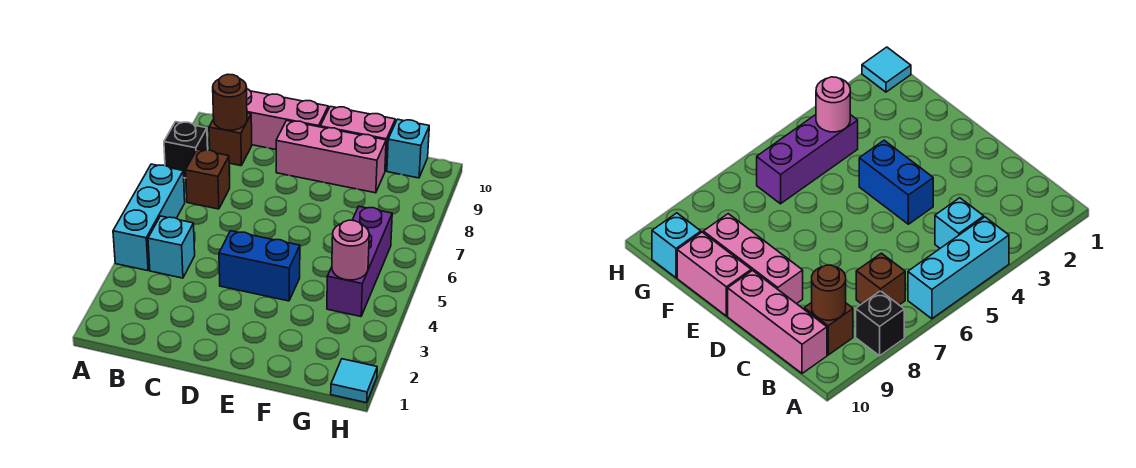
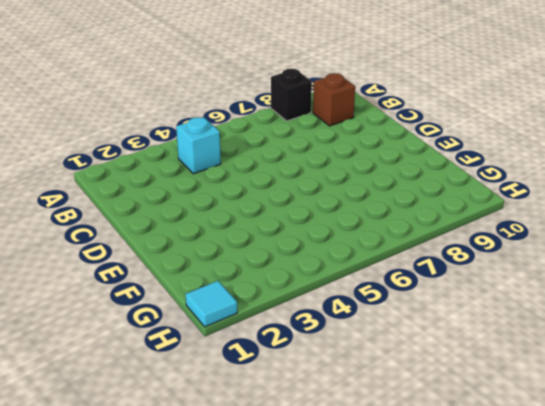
none -> cyan 1x3 brick [113,164,185,271]
none -> brown 1x1 brick [186,149,230,209]
none -> pink 1x3 brick [247,89,328,150]

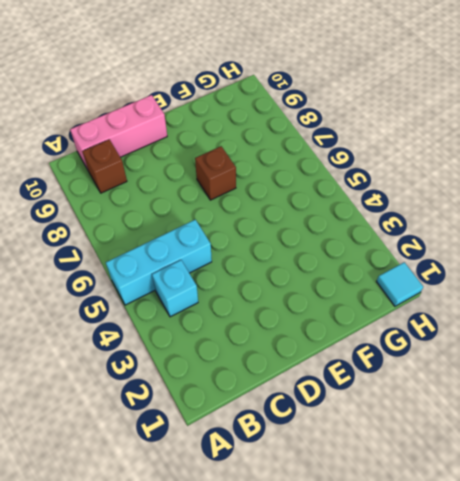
cyan 1x3 brick [106,220,212,305] -> cyan 1x3 brick turned to [113,164,185,271]
brown 1x1 brick [195,146,236,200] -> brown 1x1 brick moved to [186,149,230,209]
none -> black 1x1 brick [164,122,208,178]
none -> blue 1x2 brick [219,231,300,301]
none -> pink 1x3 brick [276,121,386,193]

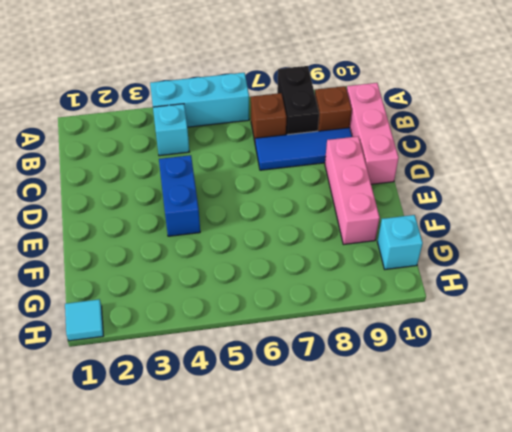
black 1x2 brick [277,66,319,135] -> black 1x1 brick [164,122,208,178]
blue 1x3 tile [255,128,352,170] -> none
none -> pink 1x2 brick [320,106,395,171]
none -> purple 1x3 brick [327,206,392,317]
none -> brown 1x1 round brick [213,74,247,130]

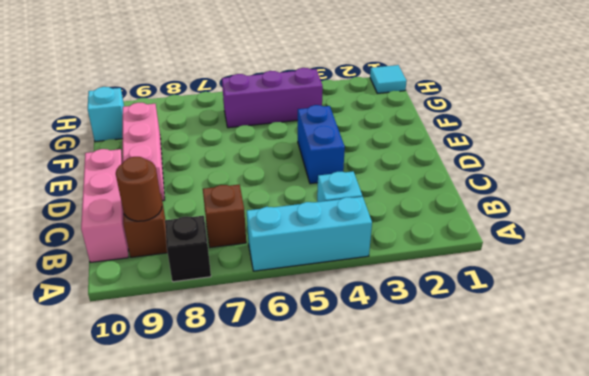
none -> pink 1x2 brick [320,106,395,171]
none -> pink 1x1 round brick [332,220,369,280]

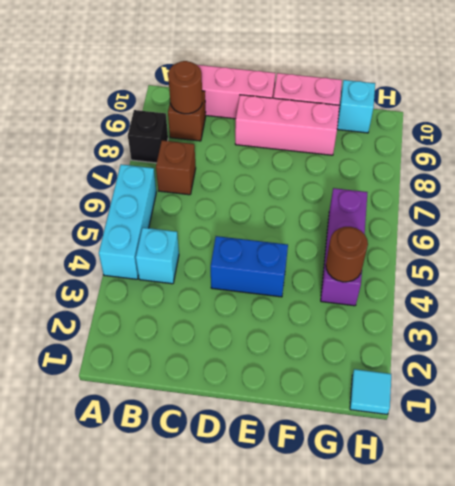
brown 1x1 round brick [326,227,368,282] -> pink 1x1 round brick [332,220,369,280]

